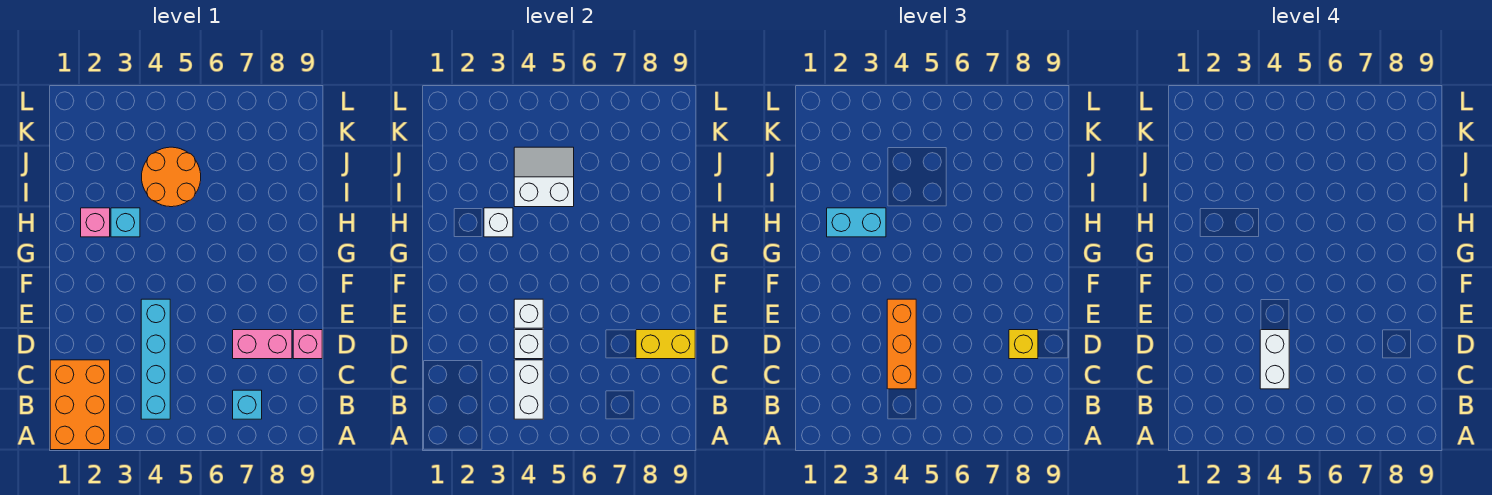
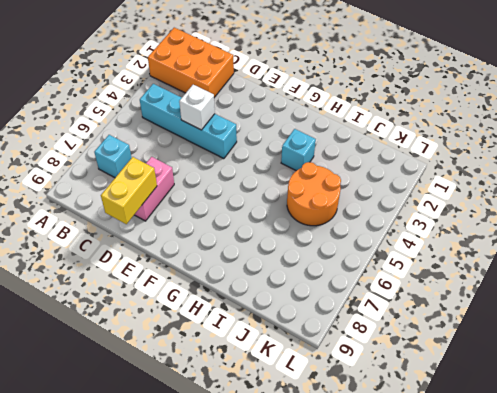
none -> pink 1x1 brick [293,330,322,359]
none -> pink 1x1 brick [81,208,110,237]
none -> white 1x2 brick [514,360,543,419]

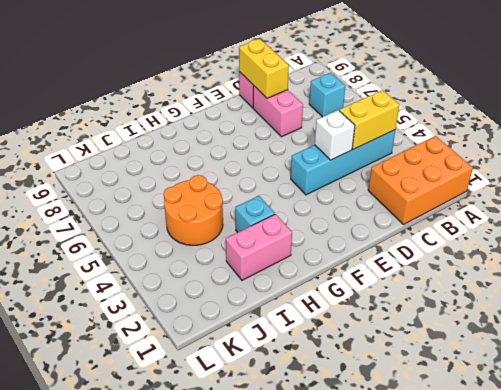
yellow 1x2 brick [339,90,399,149] -> white 1x2 brick [514,360,543,419]
pink 1x2 brick [226,214,292,280] -> pink 1x1 brick [81,208,110,237]
none -> white 1x1 brick [514,299,543,328]
none -> white 1x1 brick [484,208,513,237]
none -> white 2x2 slope [514,147,574,207]

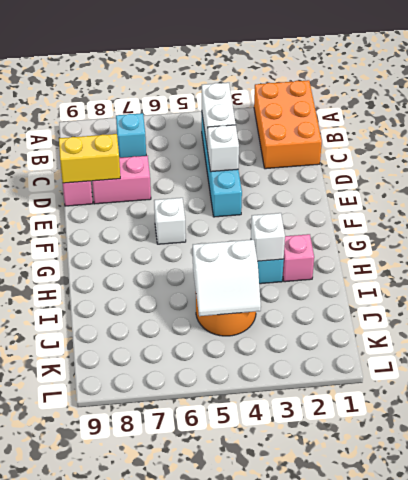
white 1x1 brick [154,198,186,244] -> white 1x1 brick moved to [514,299,543,328]
none -> orange 1x3 brick [887,299,916,389]
none -> yellow 1x1 brick [1009,330,1038,359]
none -> cyan 1x2 brick [827,208,886,237]

